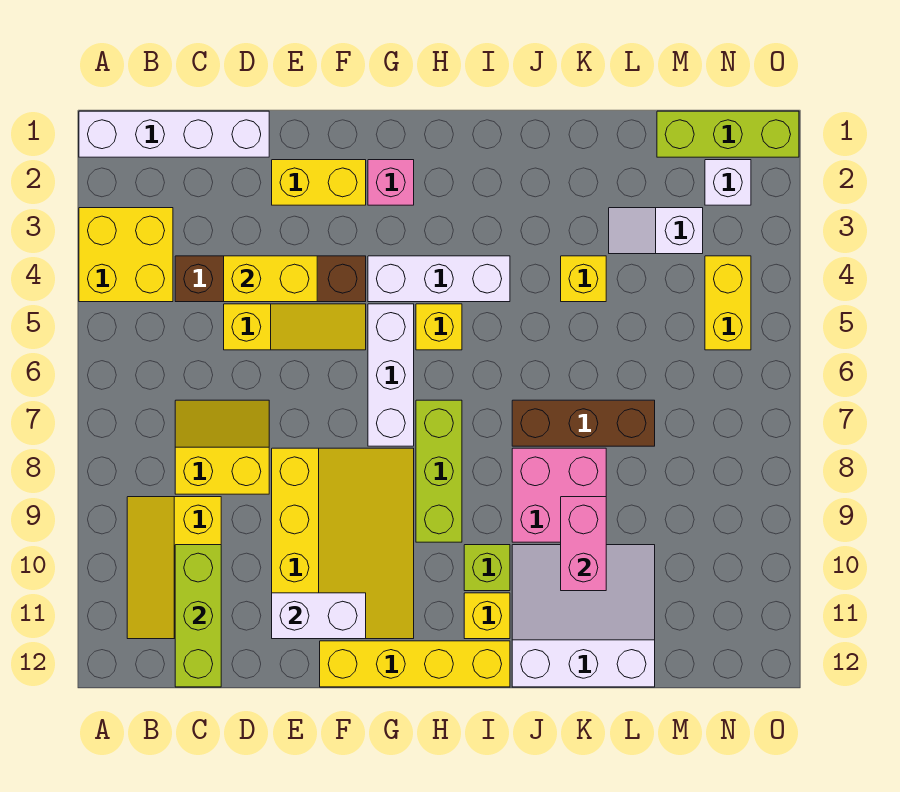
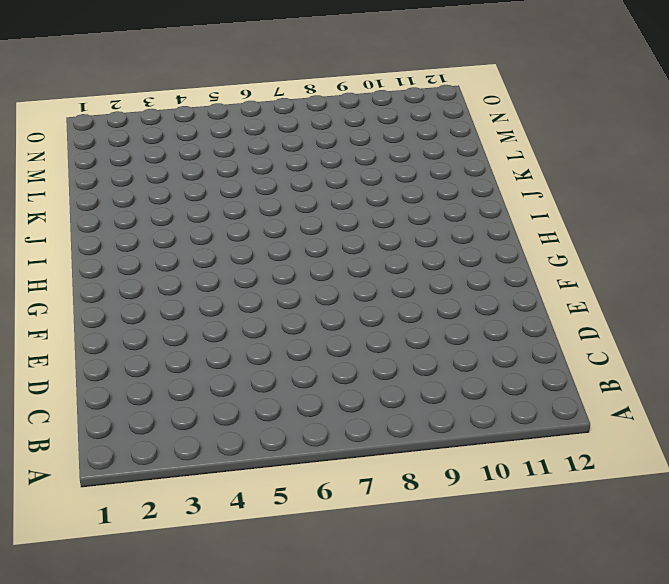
none -> white 1x4 brick [79,111,269,157]
none -> yellow 2x2 brick [79,208,173,302]
none -> yellow 2x3 slope [127,497,221,639]

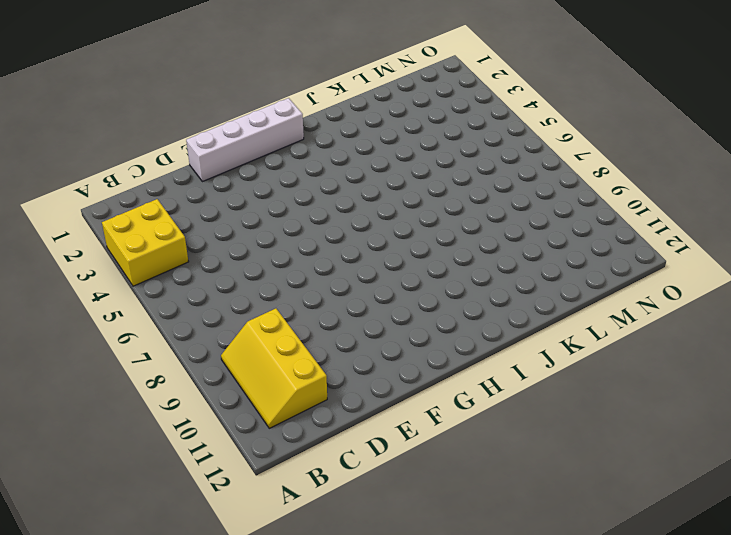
white 1x4 brick [186,98,304,182] -> white 1x4 brick moved to [79,111,269,157]
none -> brown 1x4 brick [175,256,366,302]
none -> yellow 2x2 slope [175,400,269,494]
none -> yellow 1x3 slope [224,304,366,350]

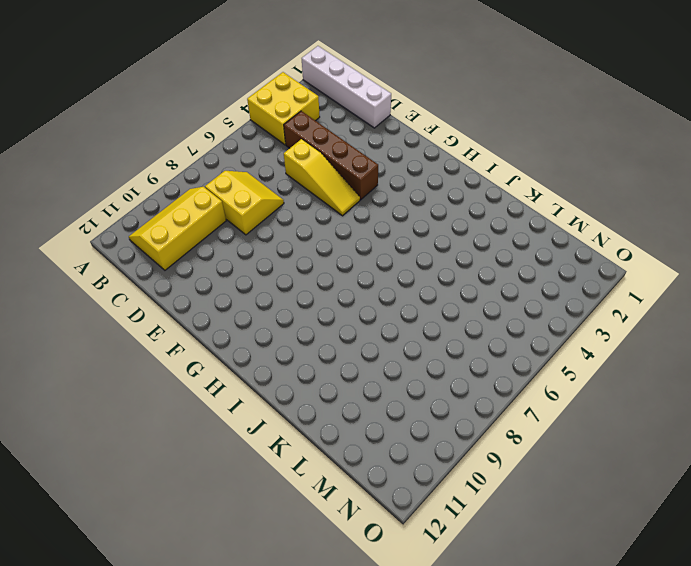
none -> yellow 1x2 brick [272,160,366,205]
none -> yellow 3x4 slope [272,448,414,639]
none -> yellow 1x4 brick [320,641,510,687]

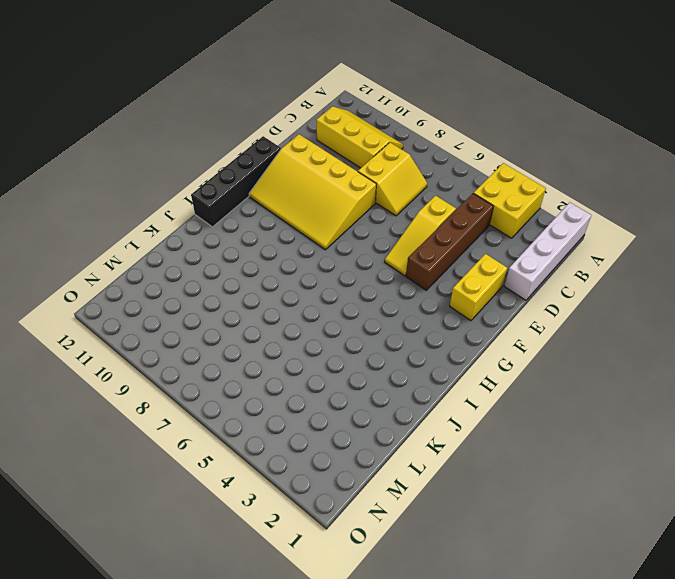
black 1x4 brick [191,136,281,227] -> yellow 1x4 brick [320,641,510,687]
none -> pink 1x1 brick [368,160,414,205]
none -> white 1x3 brick [368,256,510,302]
none -> white 1x3 brick [368,304,414,446]

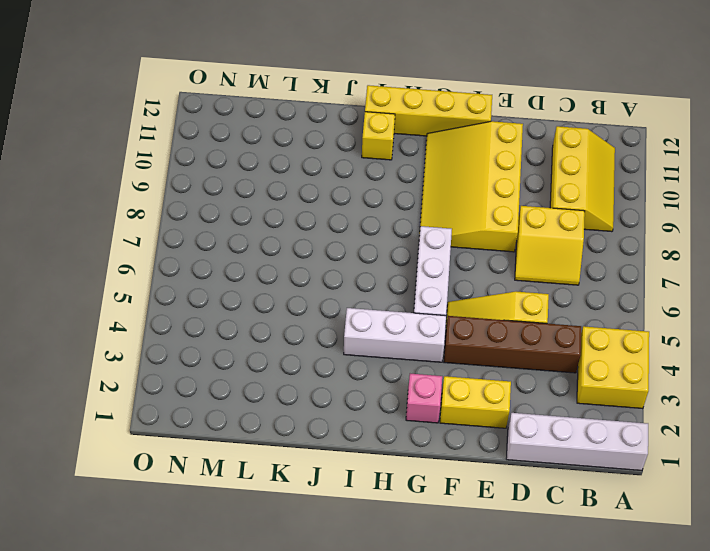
none -> yellow 1x1 brick [416,304,462,350]
none -> lime 1x3 brick [416,400,462,542]
none -> lime 1x1 brick [464,545,510,591]

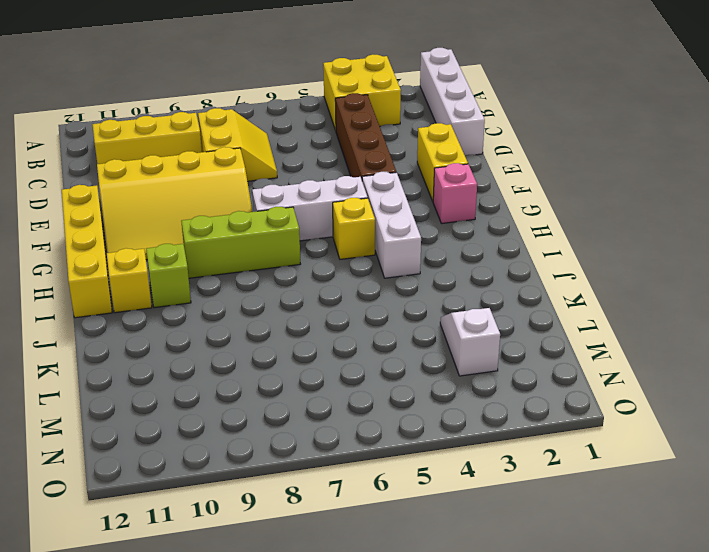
none -> yellow 1x3 slope [224,304,366,350]
none -> brown 1x3 brick [512,400,655,446]
none -> pink 2x2 brick [512,448,606,542]

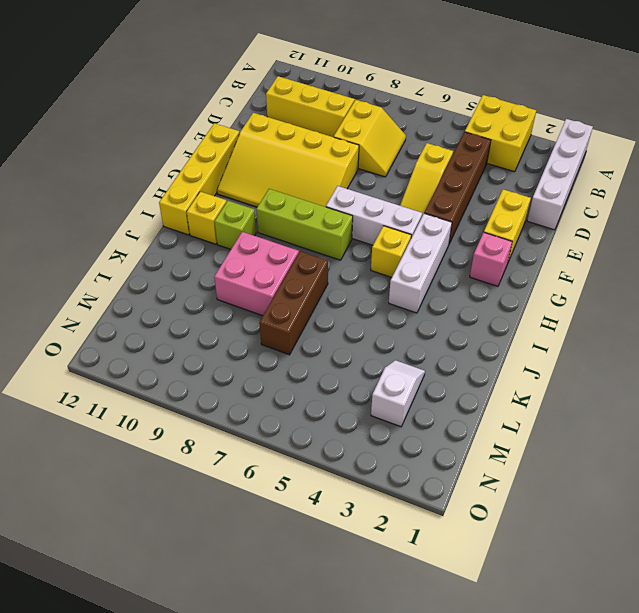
none -> white 3x3 slope [512,545,655,687]
none -> yellow 1x1 brick [561,256,606,302]
none -> lime 1x3 brick [657,111,799,157]

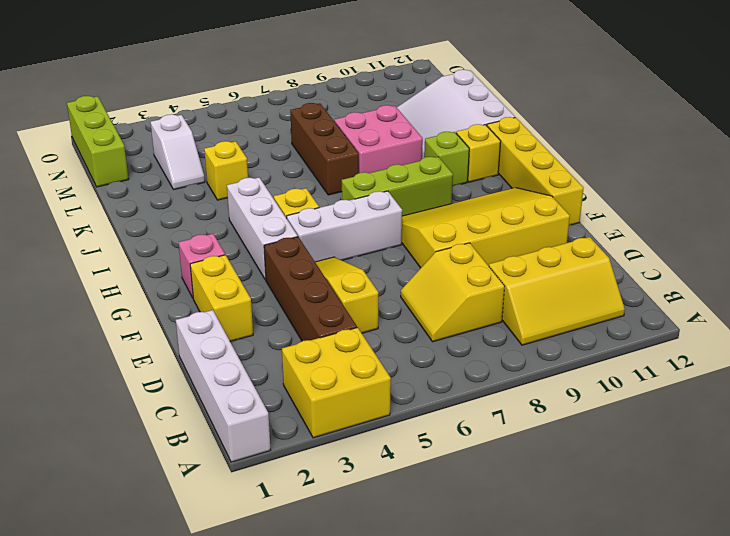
none -> white 1x1 brick [705,160,751,205]
none -> yellow 1x2 brick [705,256,751,350]
none -> lime 1x3 brick [175,545,221,687]

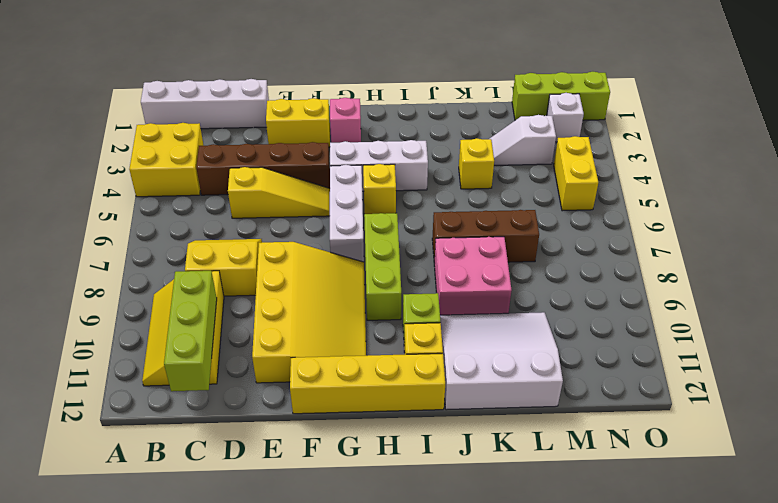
none -> yellow 1x2 brick [224,256,317,302]
none -> white 1x2 brick [272,593,366,639]
none -> pink 1x2 brick [561,497,606,591]

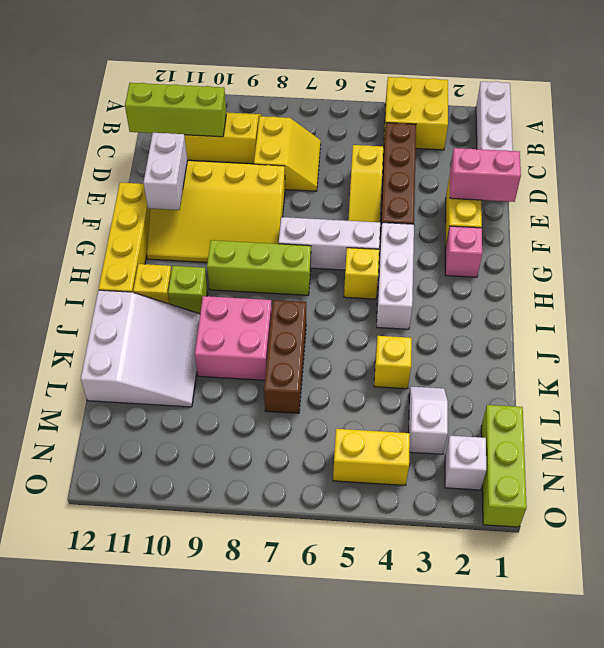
pink 1x2 brick [450,148,521,202] -> pink 1x2 brick moved to [561,497,606,591]
none -> yellow 1x2 brick [224,256,317,302]

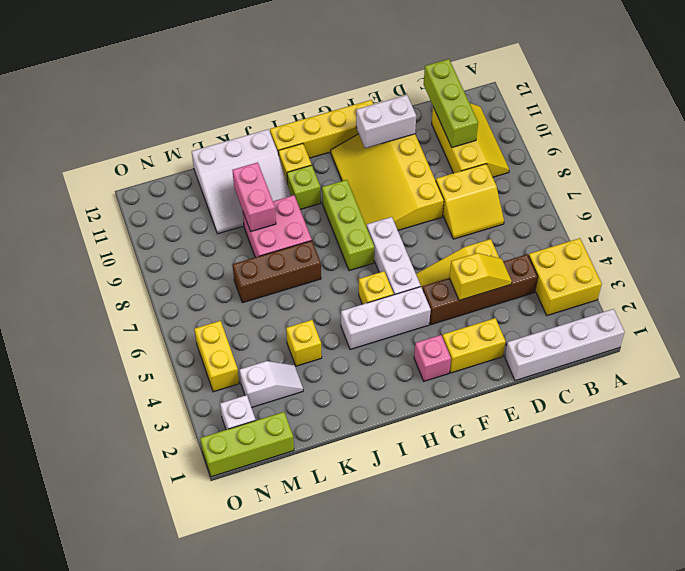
yellow 1x2 slope [449,253,512,300] -> yellow 1x2 brick [224,256,317,302]

